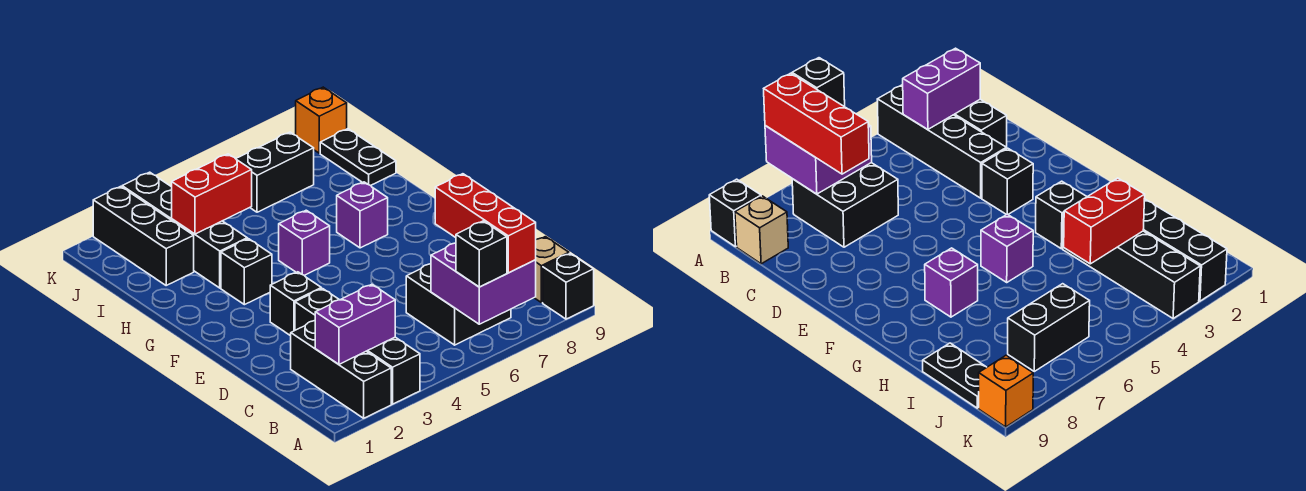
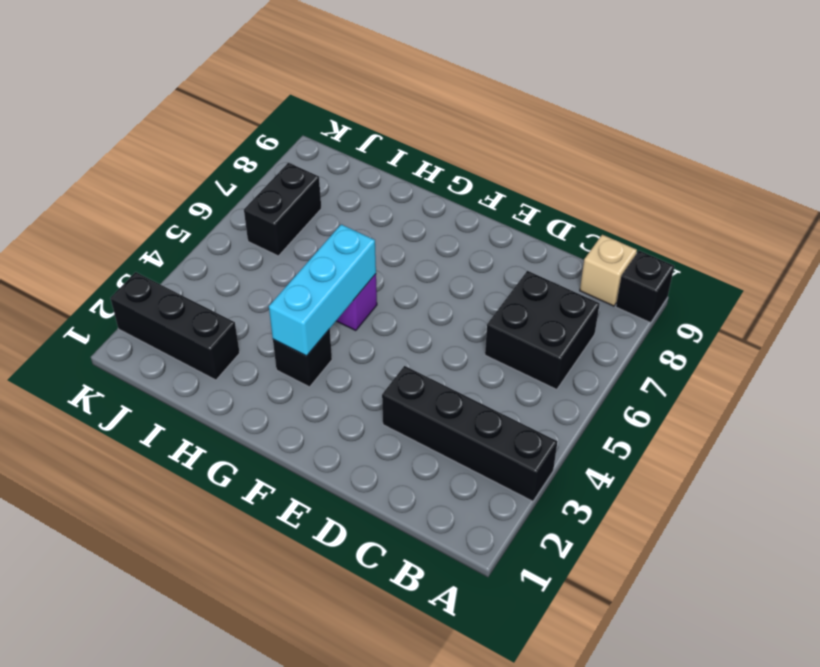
cyan 1x3 brick [269,224,376,356] -> none
none -> black 1x3 brick [291,321,391,418]
none -> black 1x1 brick [270,272,321,336]
none -> purple 1x1 brick [337,182,388,248]

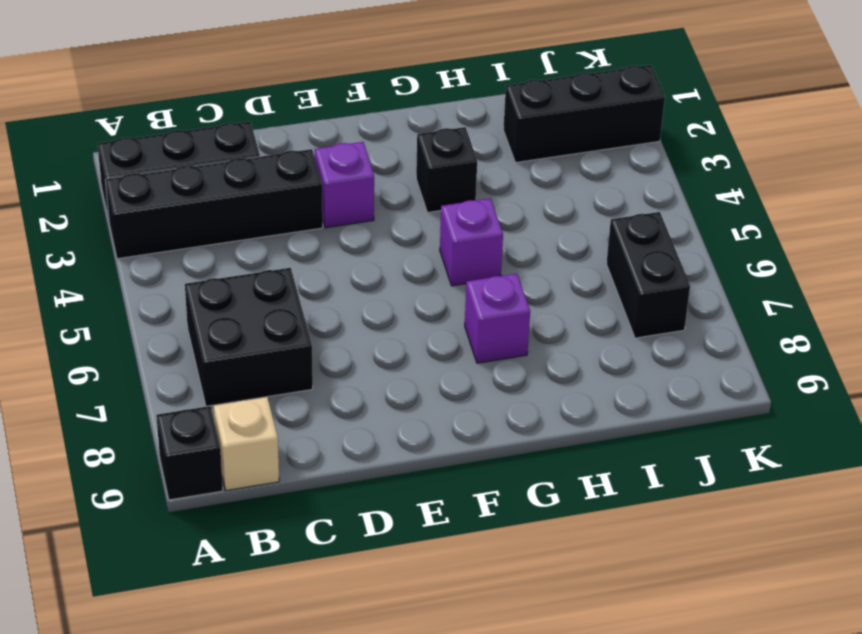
purple 1x1 brick [315,142,374,228] -> black 1x1 brick [270,272,321,336]
none -> black 1x4 brick [122,172,247,288]
none -> black 1x2 plate [320,129,396,186]
none -> orange 1x1 brick [296,87,347,153]

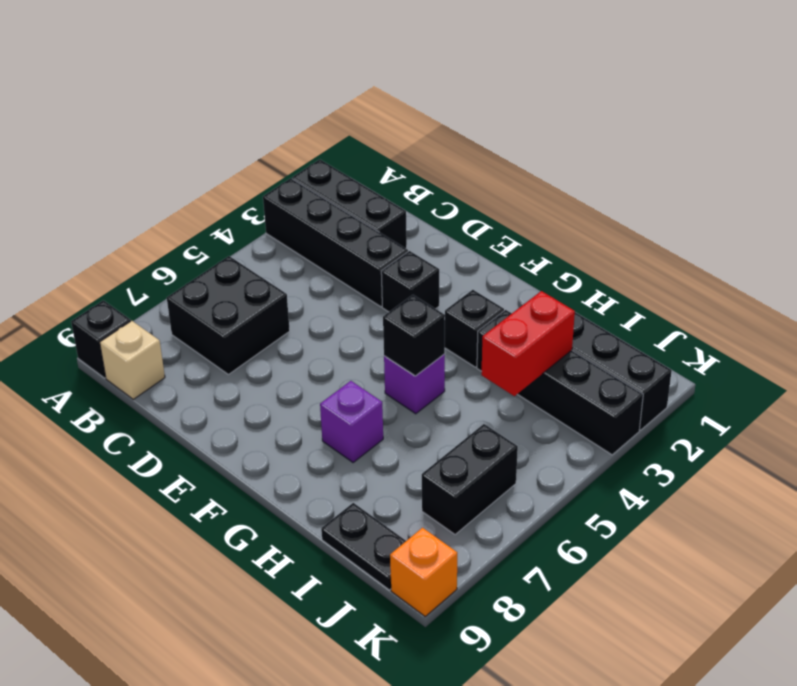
black 1x1 brick [383,295,445,376] -> black 1x1 brick moved to [456,221,507,287]
none -> purple 2x2 brick [431,243,536,324]
none -> purple 1x2 brick [315,284,395,364]
none -> red 1x3 brick [435,174,536,273]

